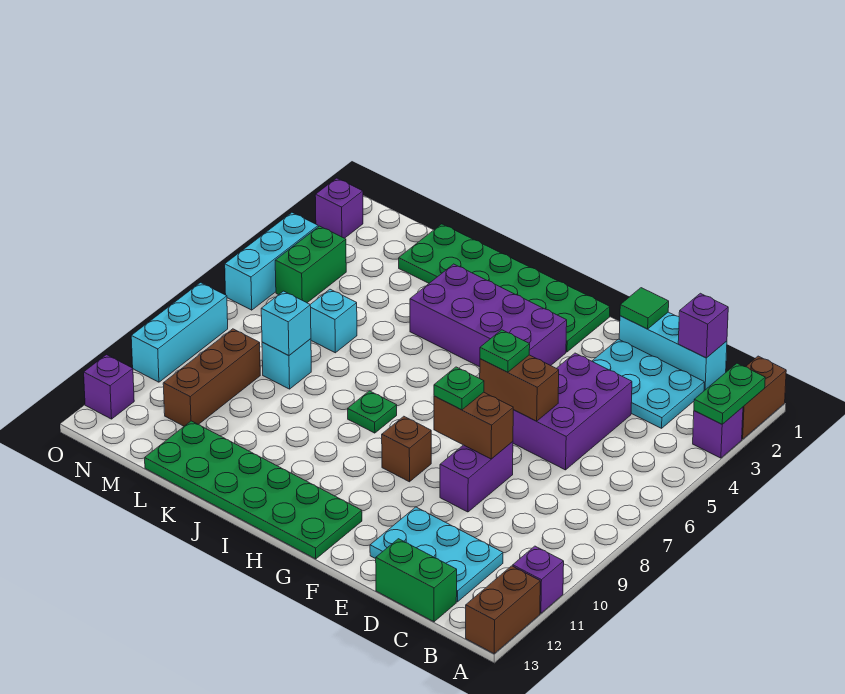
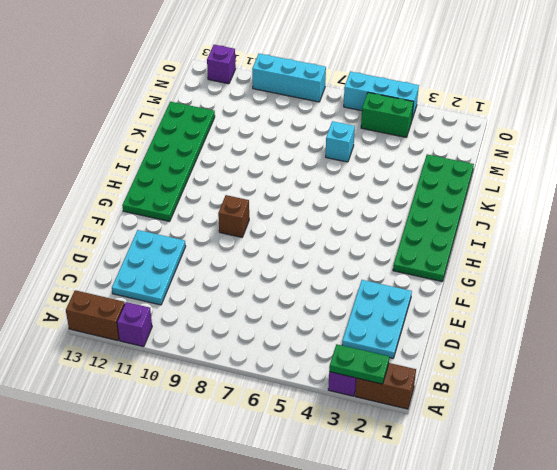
none -> cyan 1x3 brick [619,312,727,391]
none -> green 1x2 brick [376,539,457,622]
none -> purple 2x3 brick [513,353,632,470]
none -> purple 1x2 brick [440,442,513,512]

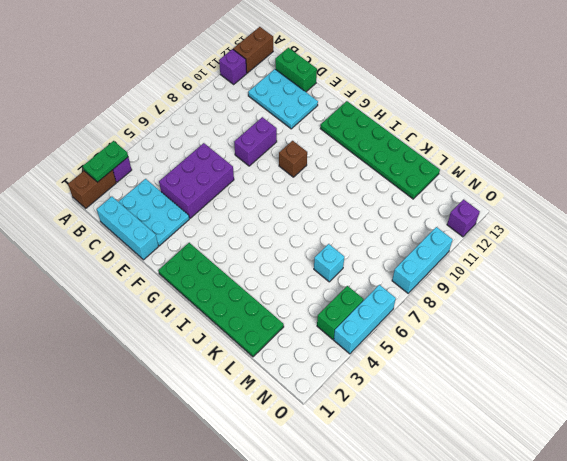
none -> purple 2x4 brick [410,264,567,367]
none -> green 1x1 plate [348,391,397,433]
none -> cyan 1x1 brick [262,339,311,389]
none -> brown 1x3 brick [163,329,260,426]

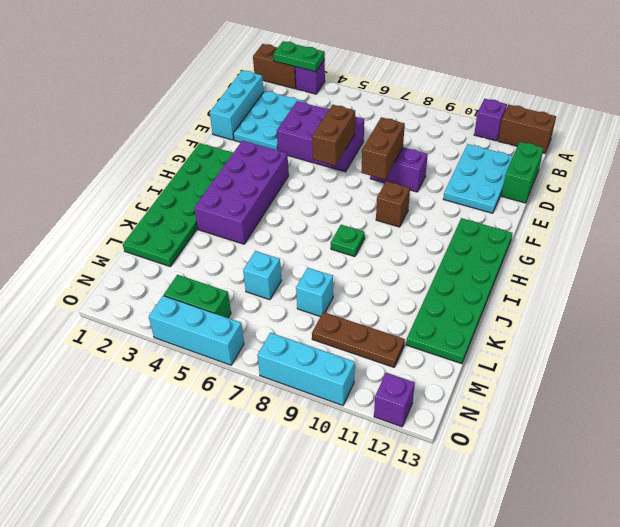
brown 1x3 plate [312,312,405,367] -> brown 1x3 brick [163,329,260,426]
none -> purple 1x1 brick [315,178,363,238]
none -> purple 1x1 brick [678,293,728,358]
none -> green 1x1 tile [620,288,669,329]
none -> cyan 1x1 brick [261,291,311,356]

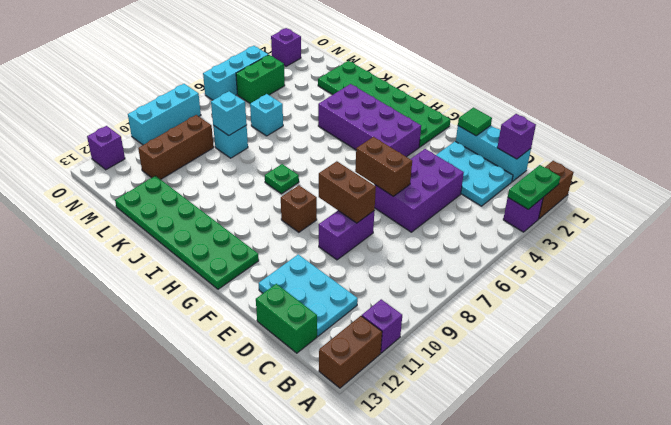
none -> green 1x1 plate [480,330,530,372]
none -> green 1x1 plate [434,367,484,410]

